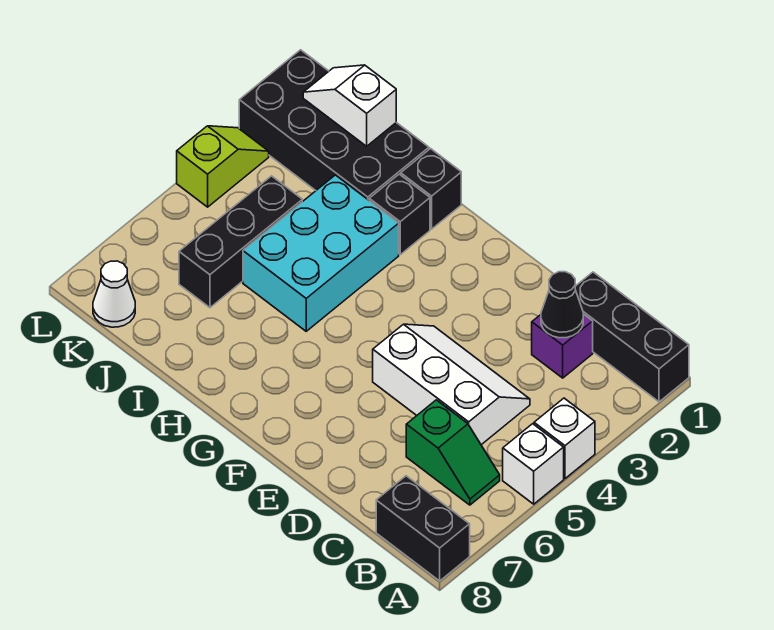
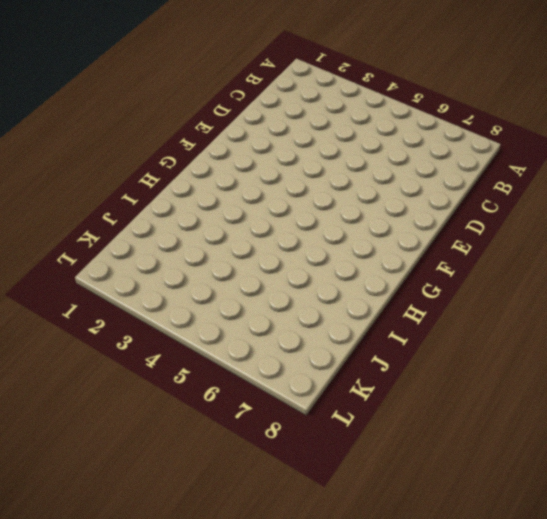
none -> black 1x3 brick [575,272,689,402]
none -> white 1x1 brick [534,398,595,479]
none -> white 1x1 brick [503,424,564,504]

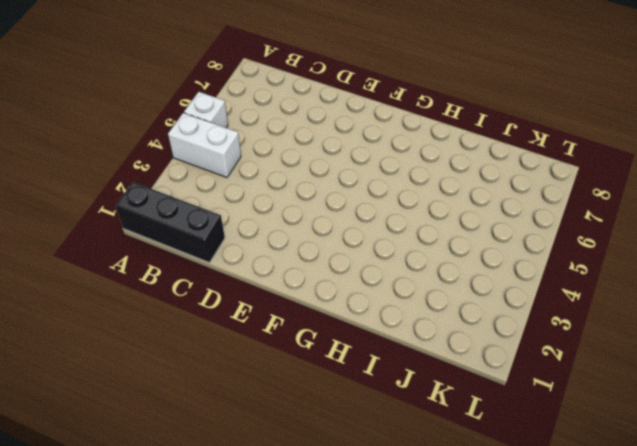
white 1x2 brick [168,113,241,177] -> white 1x1 brick [534,398,595,479]
none -> black 1x2 brick [376,476,470,581]
none -> green 1x2 slope [406,400,500,505]
none -> purple 1x1 brick [532,314,593,378]

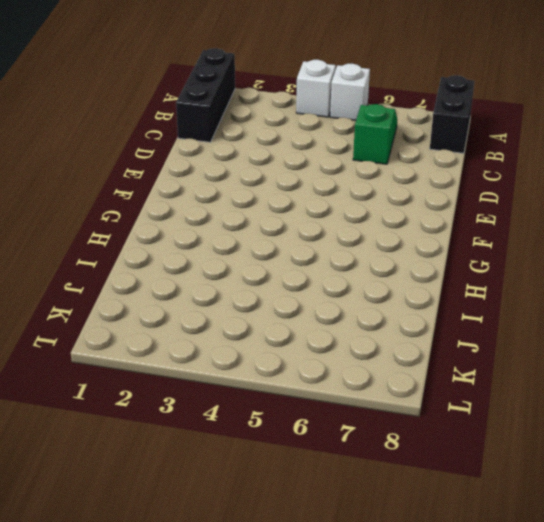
none -> purple 1x1 brick [532,314,593,378]
none -> white 2x3 slope [373,324,530,445]
none -> black 1x1 brick [401,149,461,229]

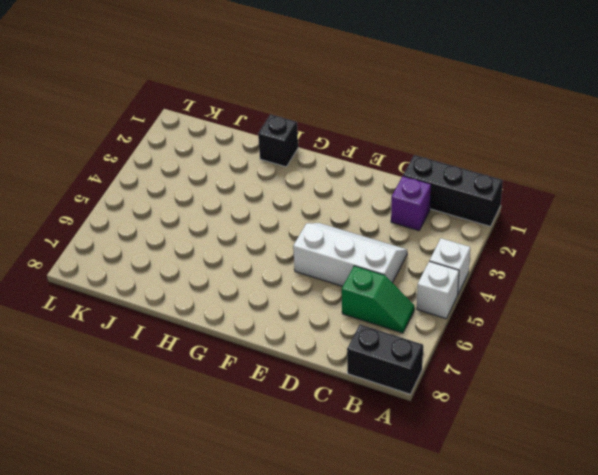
none -> black 1x1 brick [369,174,430,254]
none -> cyan 2x3 brick [243,175,399,331]
none -> black 2x4 brick [239,50,429,200]

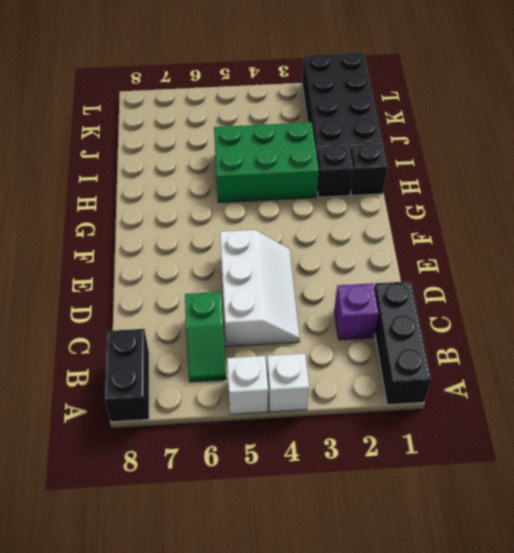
green 2x3 brick [214,122,319,203] -> cyan 2x3 brick [243,175,399,331]
none -> black 1x3 brick [179,176,302,308]
none -> white 1x1 cone [93,261,135,327]
none -> lime 1x2 slope [177,126,269,207]

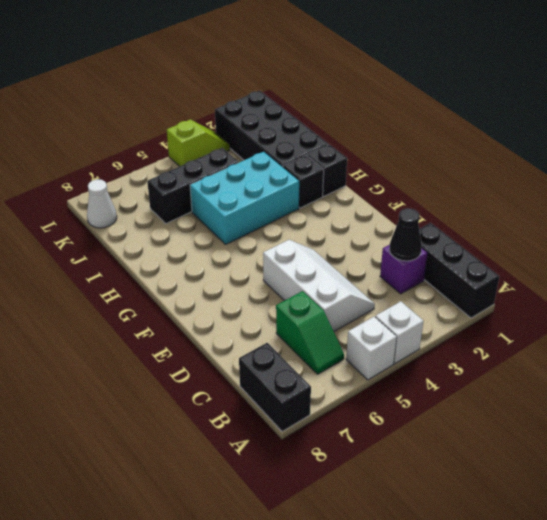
none -> white 1x2 slope [303,65,396,146]

